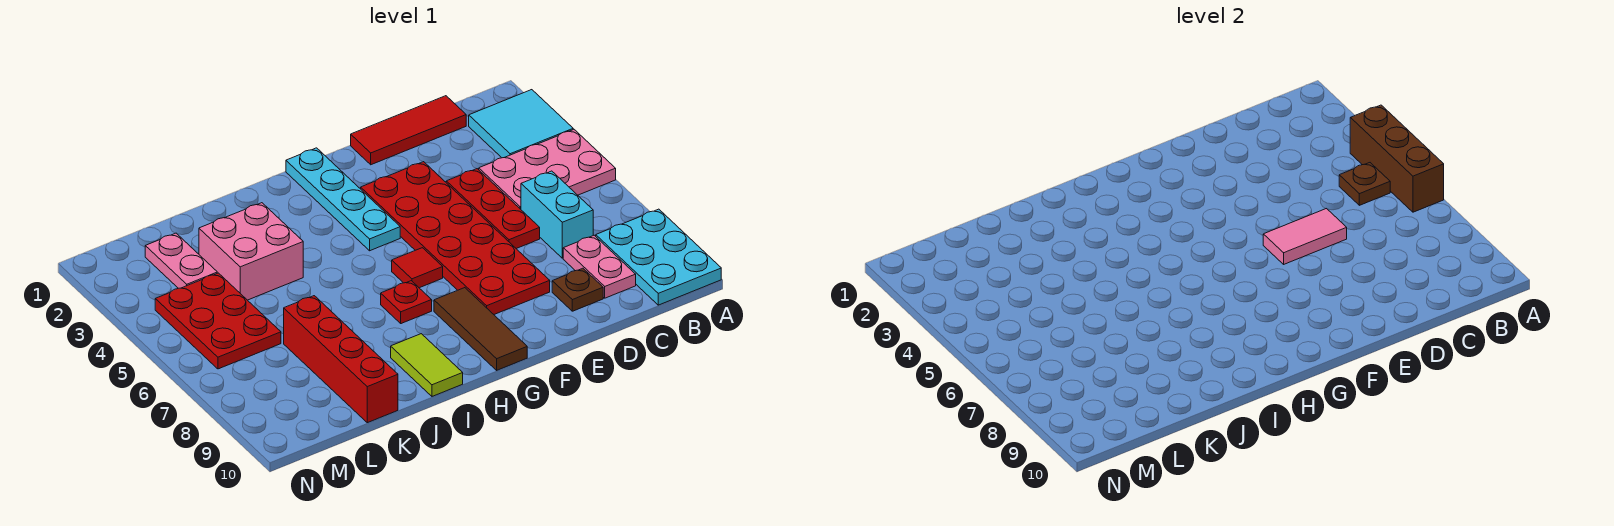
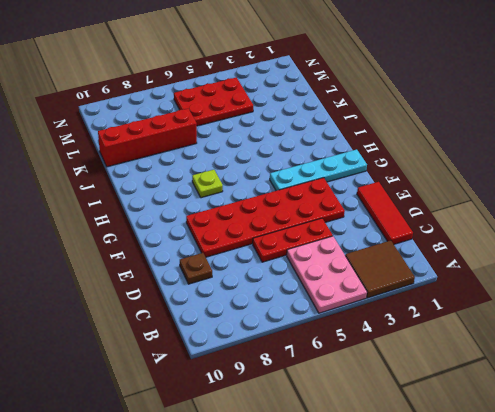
brown 2x2 tile [345,240,415,298] -> cyan 2x2 tile [469,90,573,158]
lime 1x1 plate [192,170,223,198] -> red 1x1 plate [381,281,432,324]
none -> cyan 2x3 plate [596,209,721,305]
none -> cyan 1x2 brick [521,171,593,258]
none -> pink 1x2 plate [563,235,636,298]

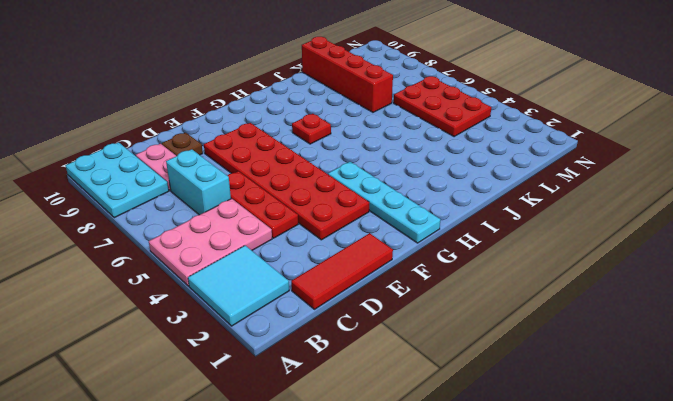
none -> red 1x1 tile [392,248,443,288]
none -> brown 1x3 tile [434,288,527,370]
none -> lime 1x2 tile [391,334,463,396]

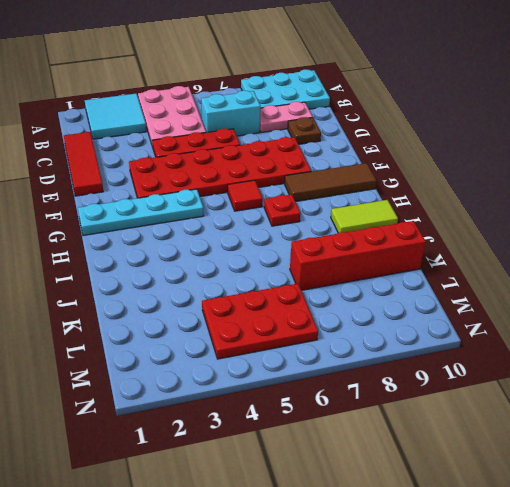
none -> pink 2x2 brick [199,203,303,300]
none -> pink 1x2 plate [145,233,217,288]
none -> brown 1x3 brick [1350,105,1444,212]

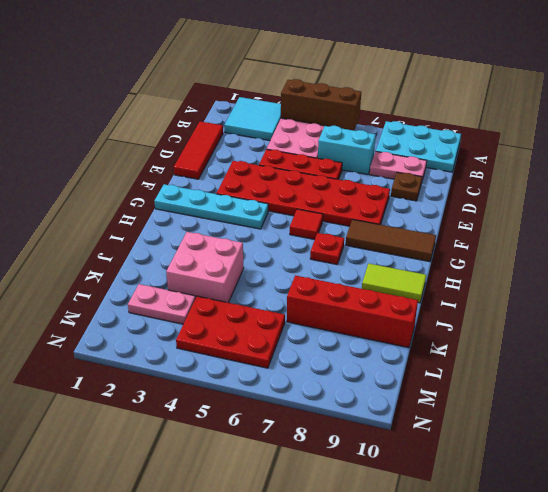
none -> brown 1x1 plate [1339,163,1390,205]
none -> pink 1x2 tile [1263,209,1347,264]

